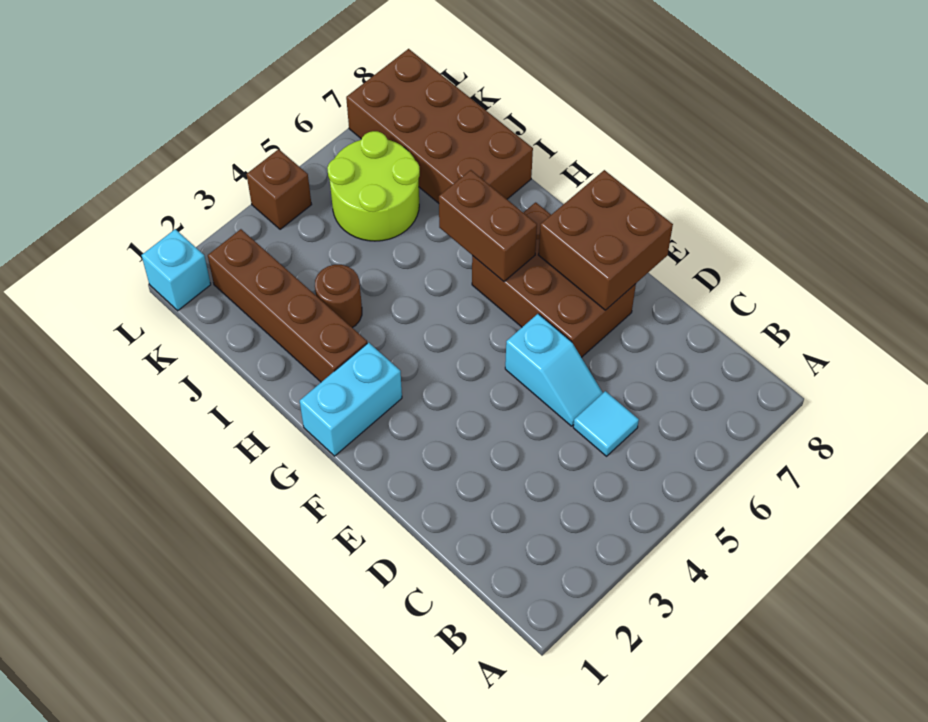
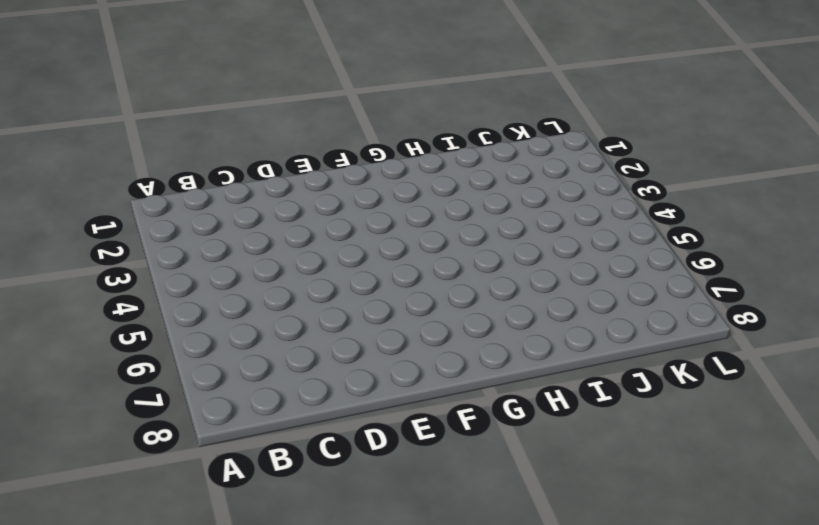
none -> cyan 1x1 tile [573,391,639,456]
none -> cyan 1x2 slope [505,314,603,426]
none -> brown 2x3 brick [472,202,636,357]

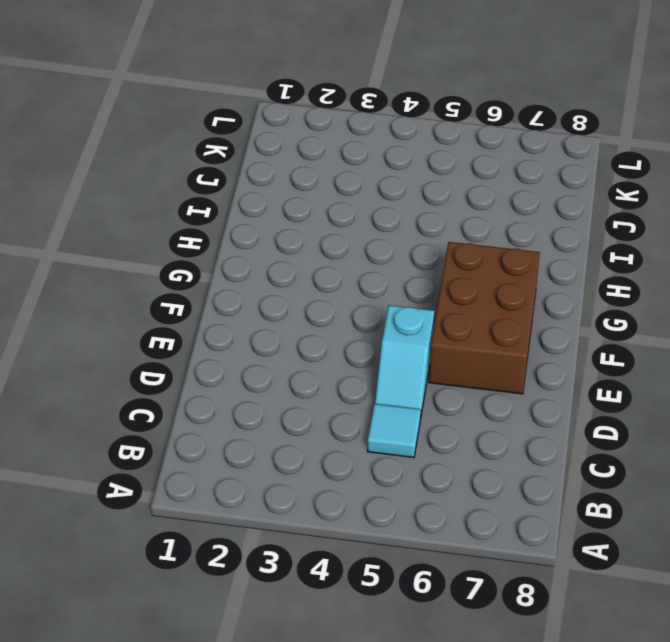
none -> cyan 1x2 brick [300,343,402,456]
none -> brown 1x4 brick [208,229,367,382]
none -> brown 1x1 round brick [315,265,362,328]

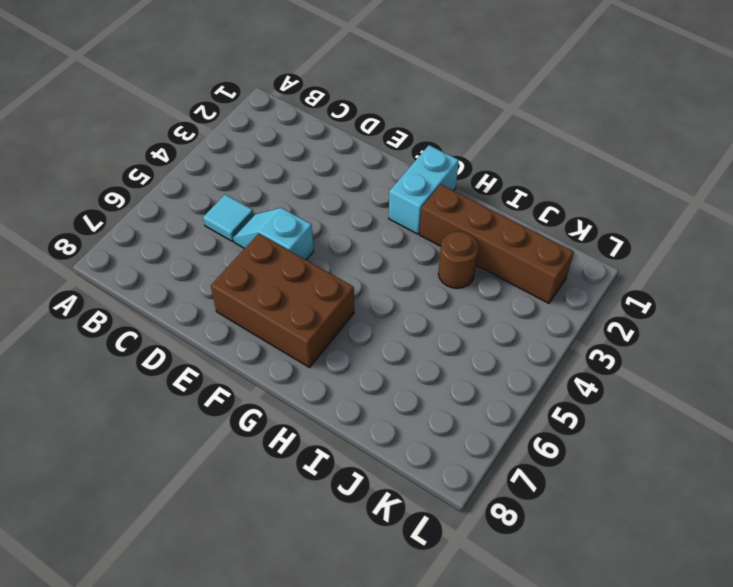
none -> brown 2x4 brick [346,49,533,203]
none -> lime 2x2 round brick [327,131,420,241]
none -> cyan 1x1 brick [142,229,211,311]

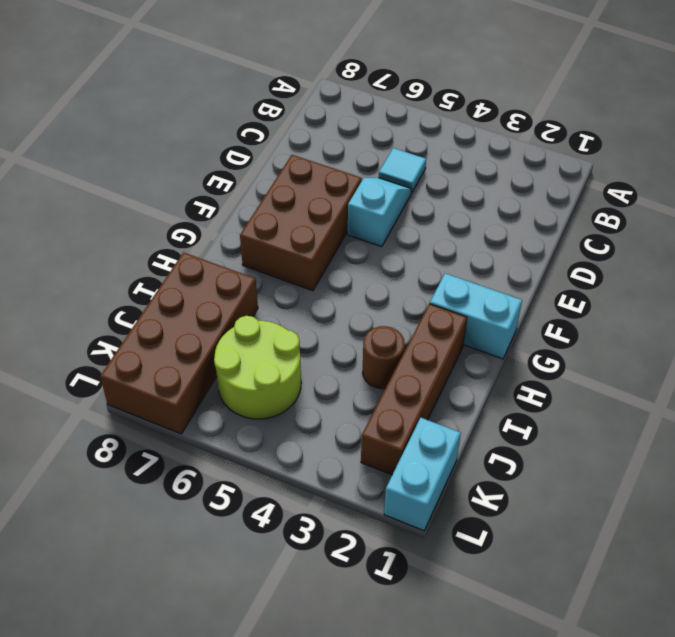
cyan 1x2 brick [384,418,461,531] -> cyan 1x1 brick [142,229,211,311]
none -> brown 1x1 brick [247,149,312,229]
none -> brown 2x2 brick [538,170,673,310]
none -> brown 1x2 brick [439,170,537,281]

